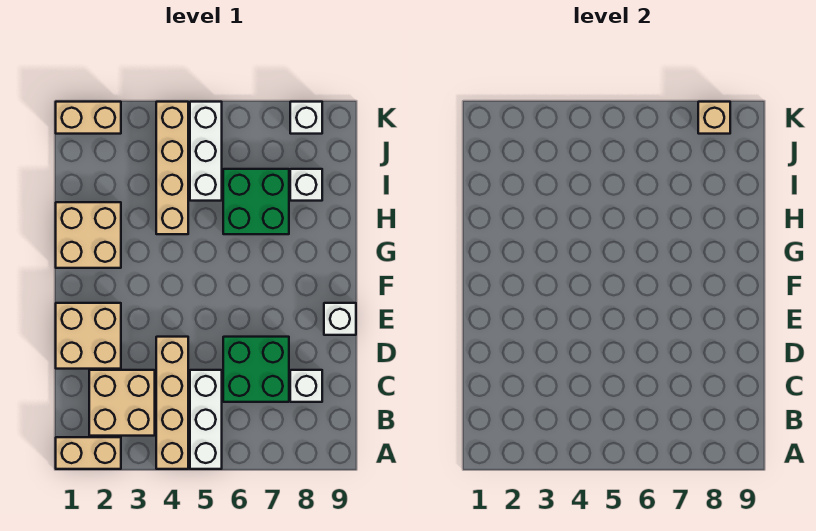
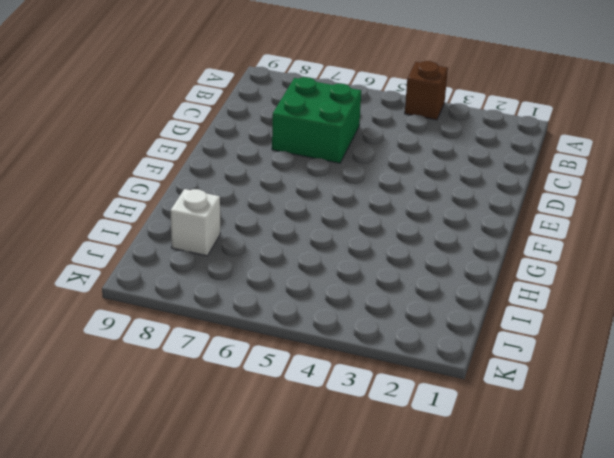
brown 1x1 brick [405,61,448,120] -> tan 1x4 brick [156,337,188,469]
none -> tan 1x2 brick [56,437,121,469]
none -> white 1x3 brick [190,370,222,469]
none -> tan 2x2 brick [89,370,155,436]

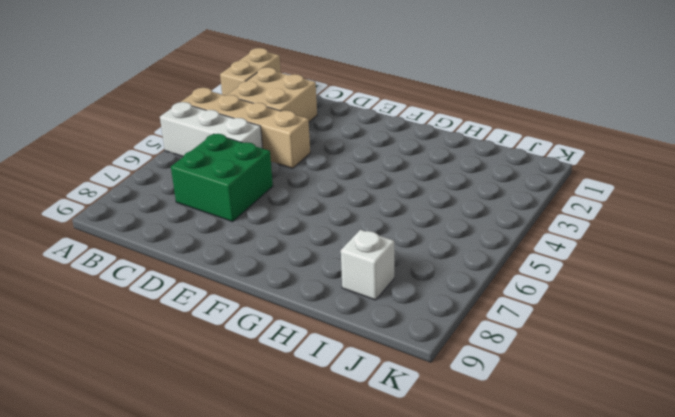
none -> white 1x1 brick [290,370,322,402]
none -> tan 2x2 brick [56,303,121,369]
none -> white 1x1 brick [324,303,356,335]

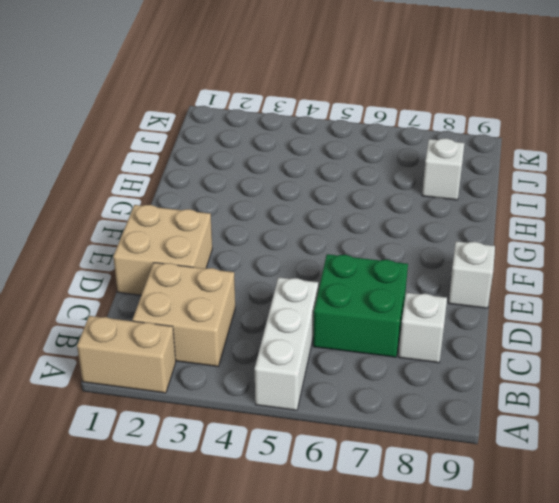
none -> tan 1x4 brick [156,337,188,469]
none -> tan 2x2 brick [56,202,121,268]
none -> tan 1x4 brick [156,102,188,234]

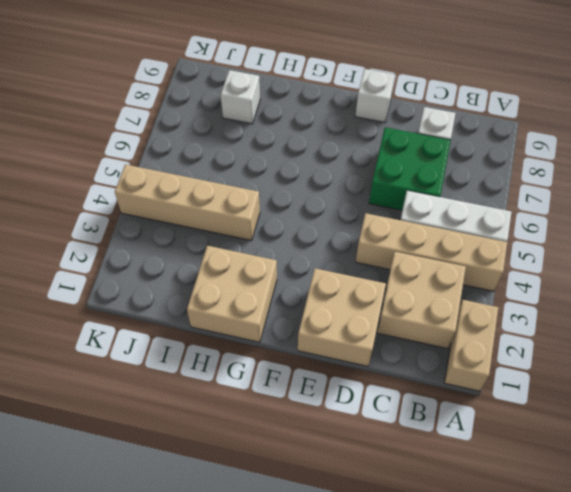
none -> green 2x2 brick [223,169,289,234]
none -> white 1x3 brick [190,102,222,201]
none -> tan 1x2 brick [56,102,121,134]

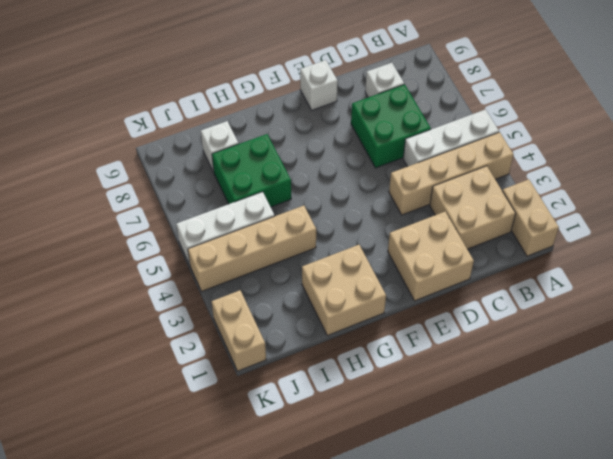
none -> white 1x1 brick [290,102,322,134]
none -> tan 1x1 brick [698,102,730,134]

